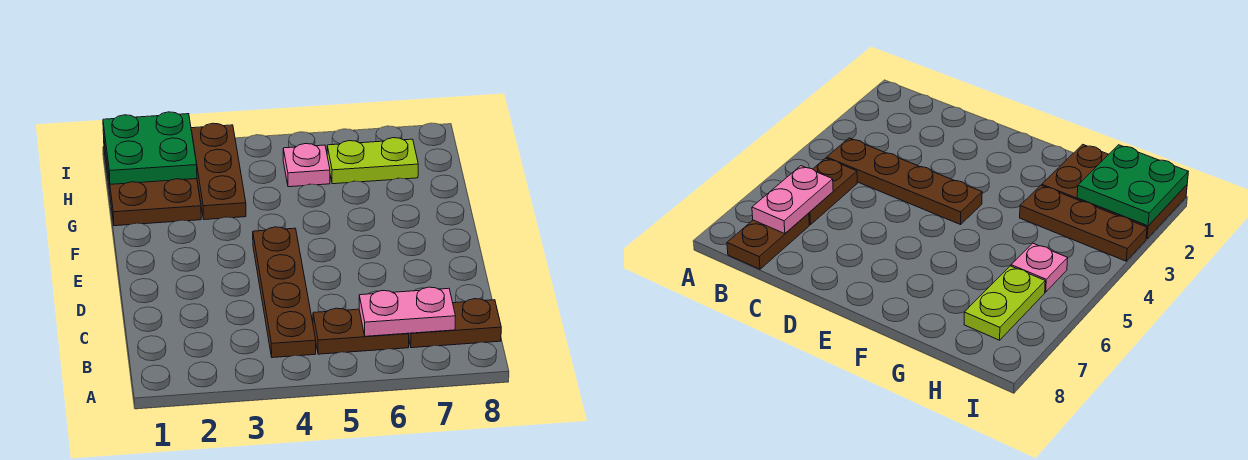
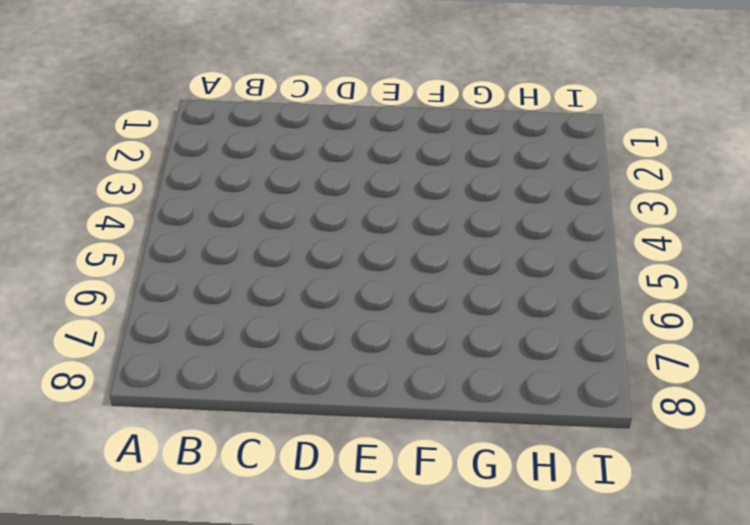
none -> brown 1x4 plate [253,227,316,358]
none -> brown 1x2 plate [313,308,409,354]

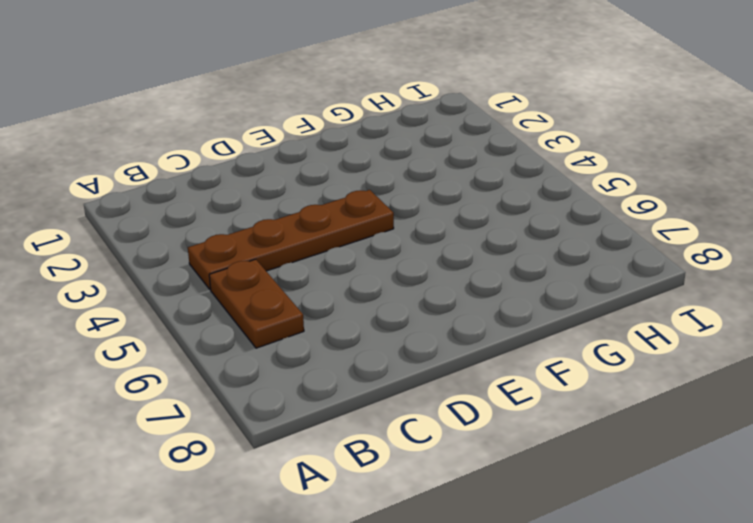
none -> brown 1x2 plate [409,299,501,348]
none -> brown 2x3 plate [104,142,201,226]

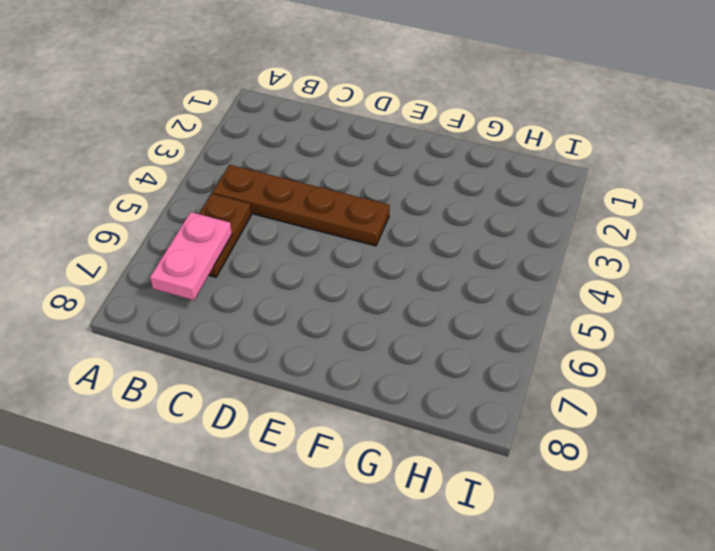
none -> brown 1x2 plate [409,299,501,348]
none -> brown 2x3 plate [104,142,201,226]

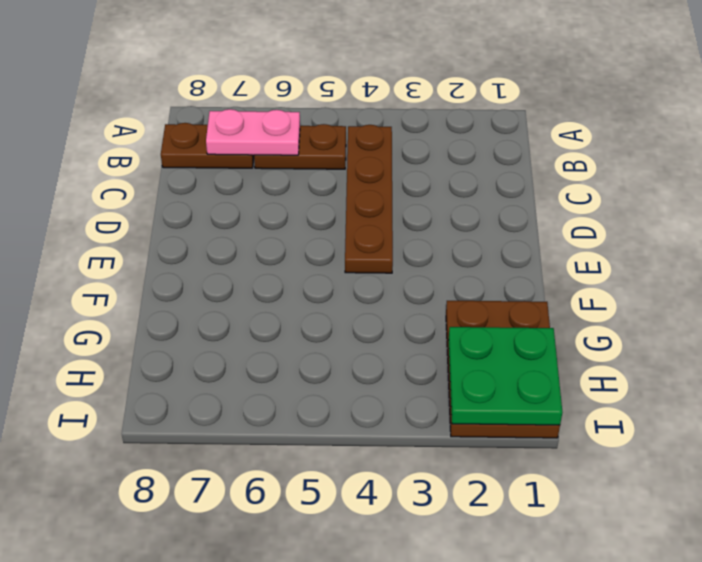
none -> brown 1x3 plate [191,123,246,220]
none -> pink 1x1 plate [283,144,330,187]

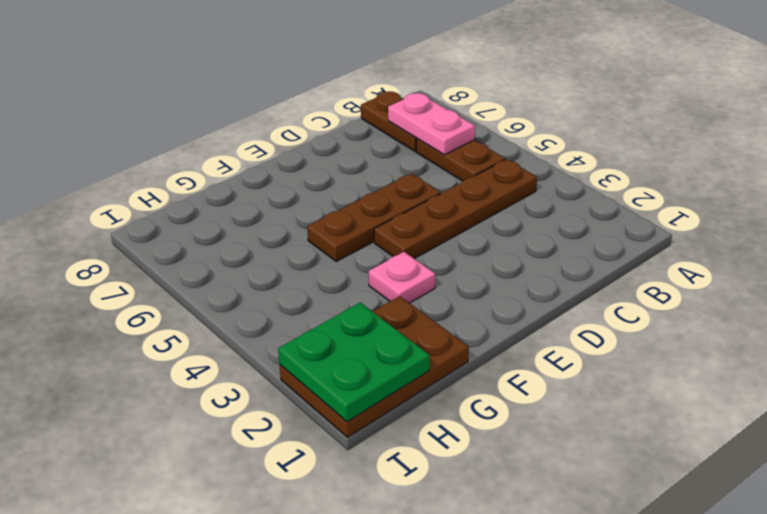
brown 1x3 plate [307,174,441,261] -> brown 1x3 plate moved to [191,123,246,220]
pink 1x1 plate [369,252,435,303] -> pink 1x1 plate moved to [283,144,330,187]
none -> lime 1x2 plate [327,138,418,184]

